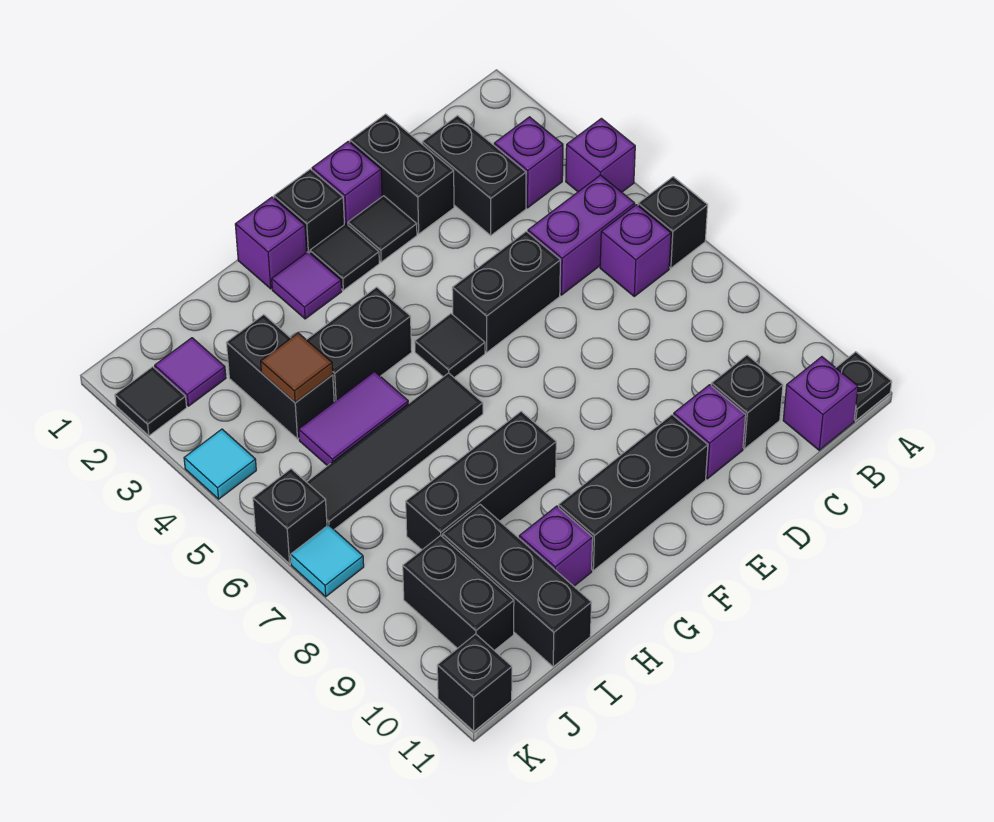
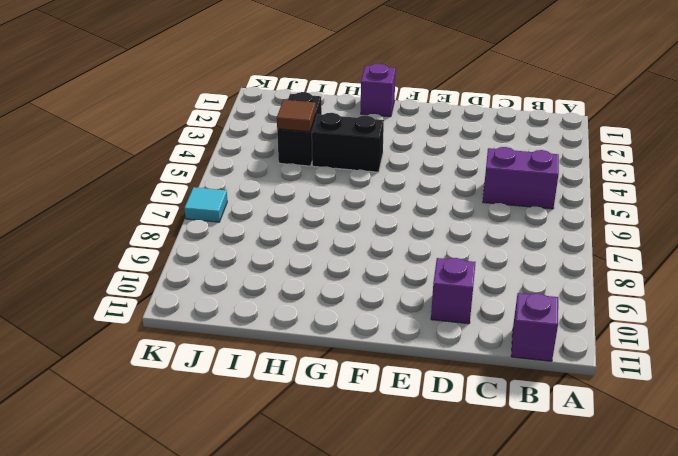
none -> purple 1x1 brick [566,118,635,192]
none -> black 1x1 brick [638,177,708,268]
none -> black 1x1 plate [836,352,892,421]
none -> purple 1x1 brick [494,117,563,208]

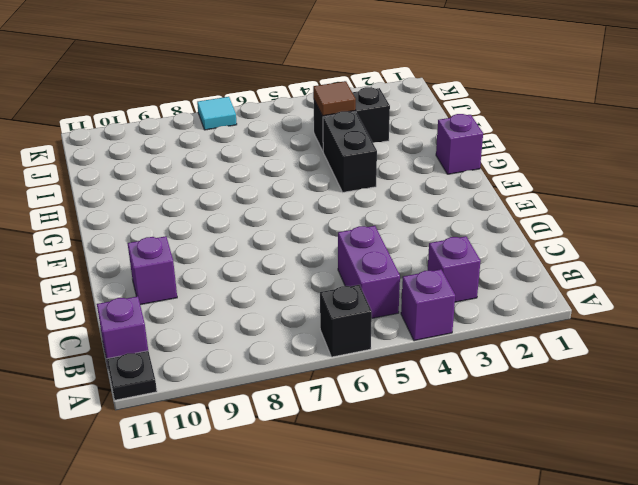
none -> purple 1x1 brick [600,205,671,296]
none -> black 1x2 brick [422,116,526,235]
none -> black 1x1 brick [711,355,783,449]
none -> black 1x2 brick [350,114,454,234]

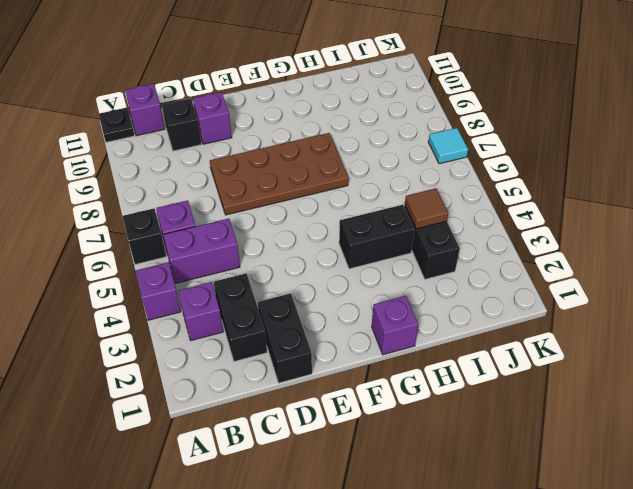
brown 2x4 plate [210,133,348,215] -> black 1x3 brick [406,411,556,550]
none -> black 1x2 brick [452,231,560,352]
none -> purple 1x1 brick [312,142,382,225]
none -> black 1x1 tile [348,196,417,262]
none -> black 1x3 brick [559,415,708,570]

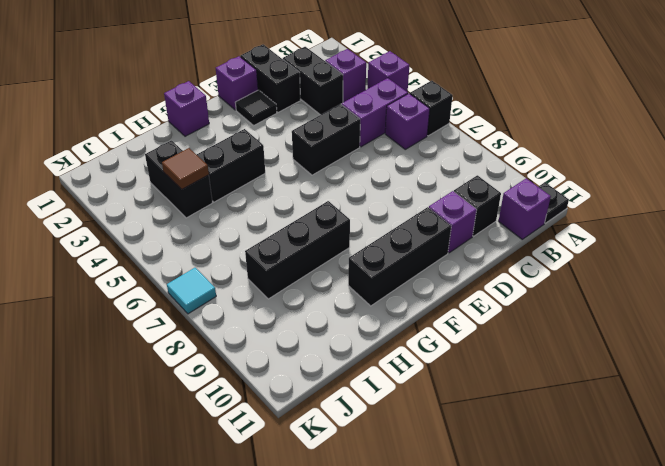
none -> black 1x1 brick [274,169,344,253]
none -> black 1x1 tile [310,224,379,290]
none -> black 1x1 tile [415,314,485,378]
none -> purple 1x1 tile [272,252,342,319]

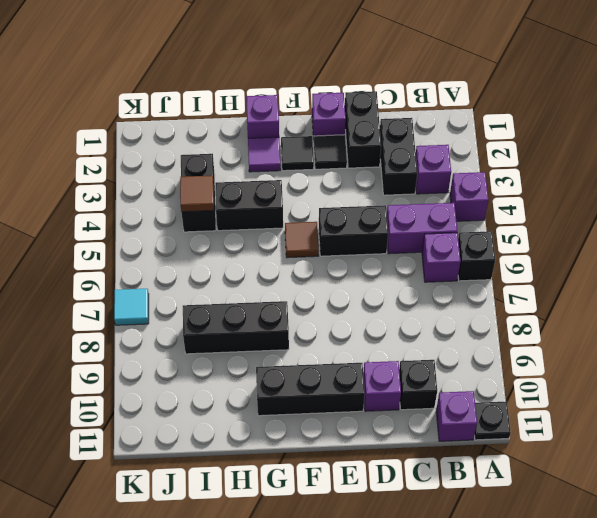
brown 1x1 tile [285,222,319,258] -> black 1x1 tile [415,314,485,378]
none -> black 1x1 brick [274,169,344,253]
none -> black 1x4 tile [307,373,483,529]
none -> purple 1x2 tile [299,372,409,466]
none -> purple 1x1 brick [519,506,593,586]

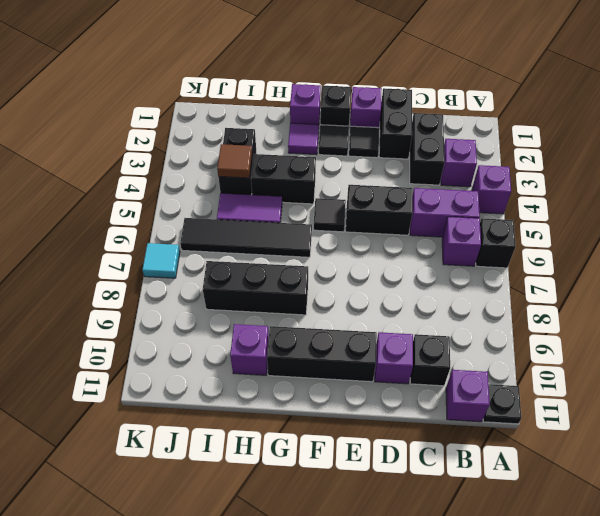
none -> black 1x3 brick [443,505,592,667]
none -> purple 1x1 tile [155,338,226,406]
none -> black 1x2 brick [403,535,514,650]
none -> black 1x1 tile [115,367,187,436]

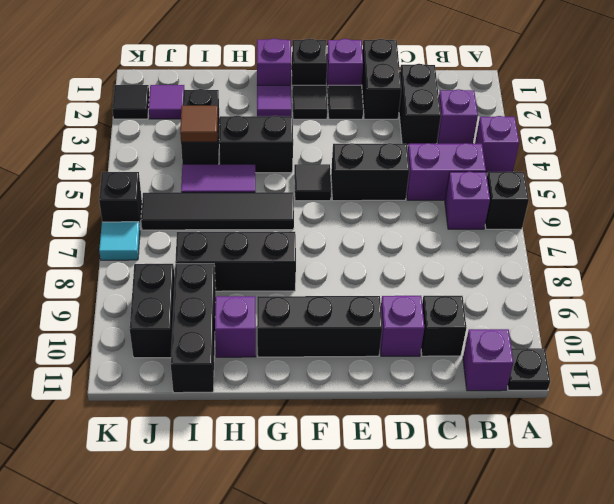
none -> cyan 1x1 tile [184,429,256,499]
none -> black 1x1 brick [437,634,512,731]

